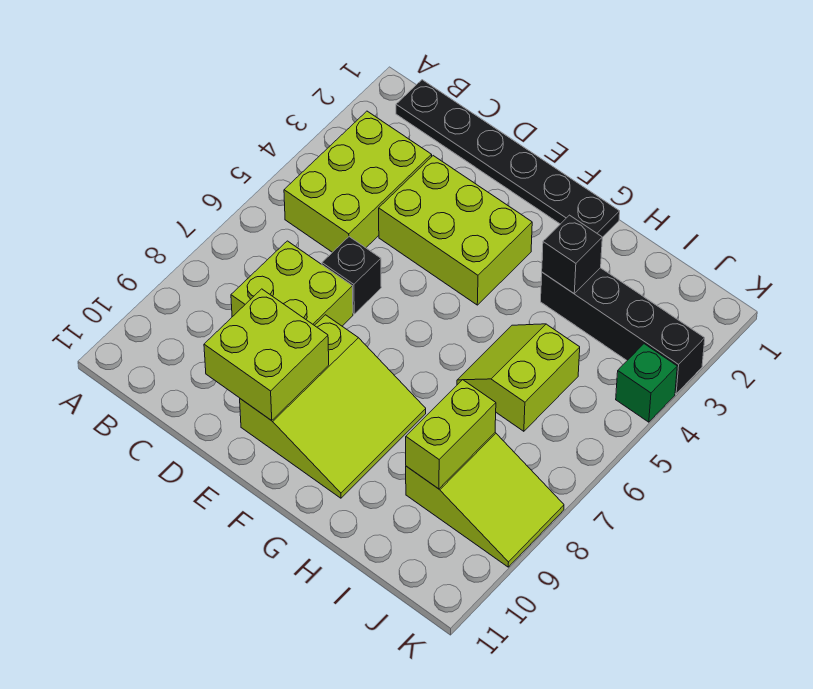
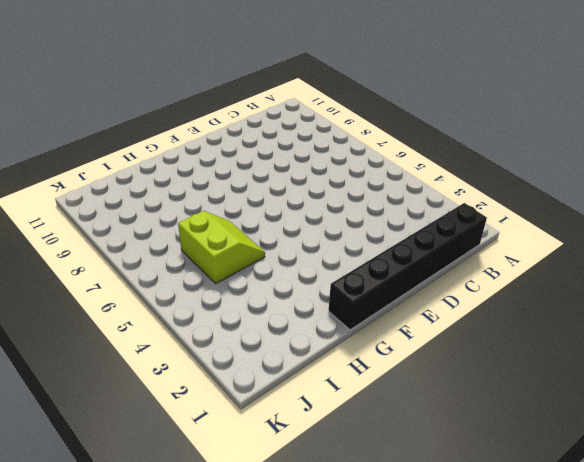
black 1x6 brick [329,203,487,330] -> black 1x6 plate [396,80,620,237]
none -> lime 2x3 brick [284,111,432,252]
none -> lime 2x2 brick [231,241,353,326]
none -> lime 2x3 brick [379,156,532,305]

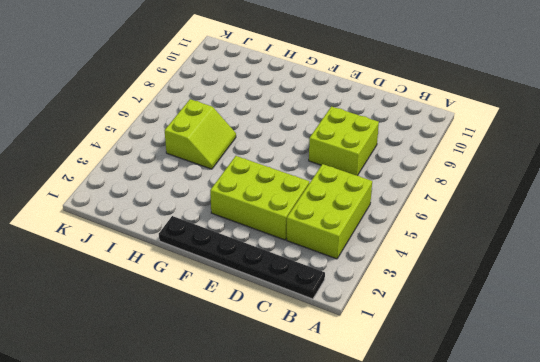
none -> black 1x1 brick [322,237,381,314]
none -> lime 3x3 slope [240,315,426,498]
none -> black 1x4 brick [541,268,705,394]

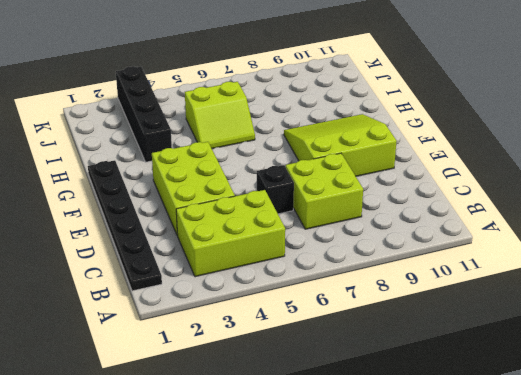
none -> lime 2x3 slope [406,433,564,567]
none -> green 1x1 brick [616,344,677,422]
none -> lime 2x2 brick [204,289,329,421]

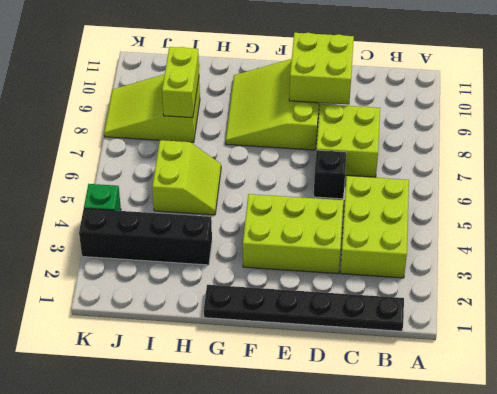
none -> black 1x1 brick [542,215,602,293]

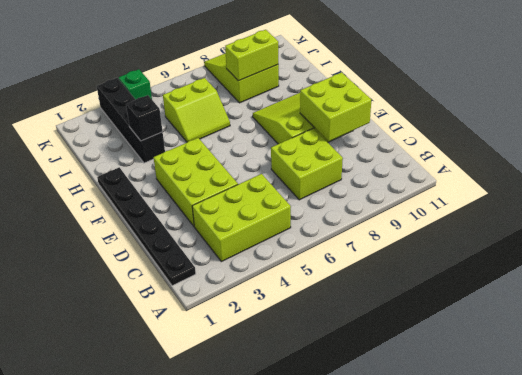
none -> black 1x1 brick [322,237,381,314]

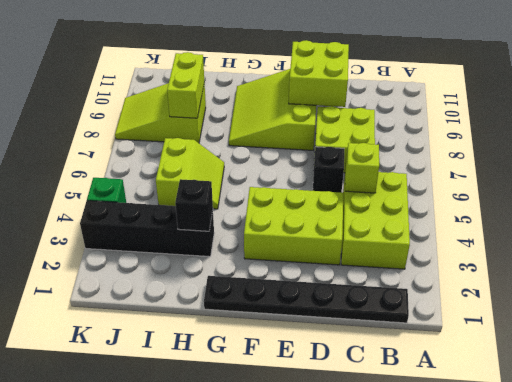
lime 1x1 brick [345,143,379,193] -> none

